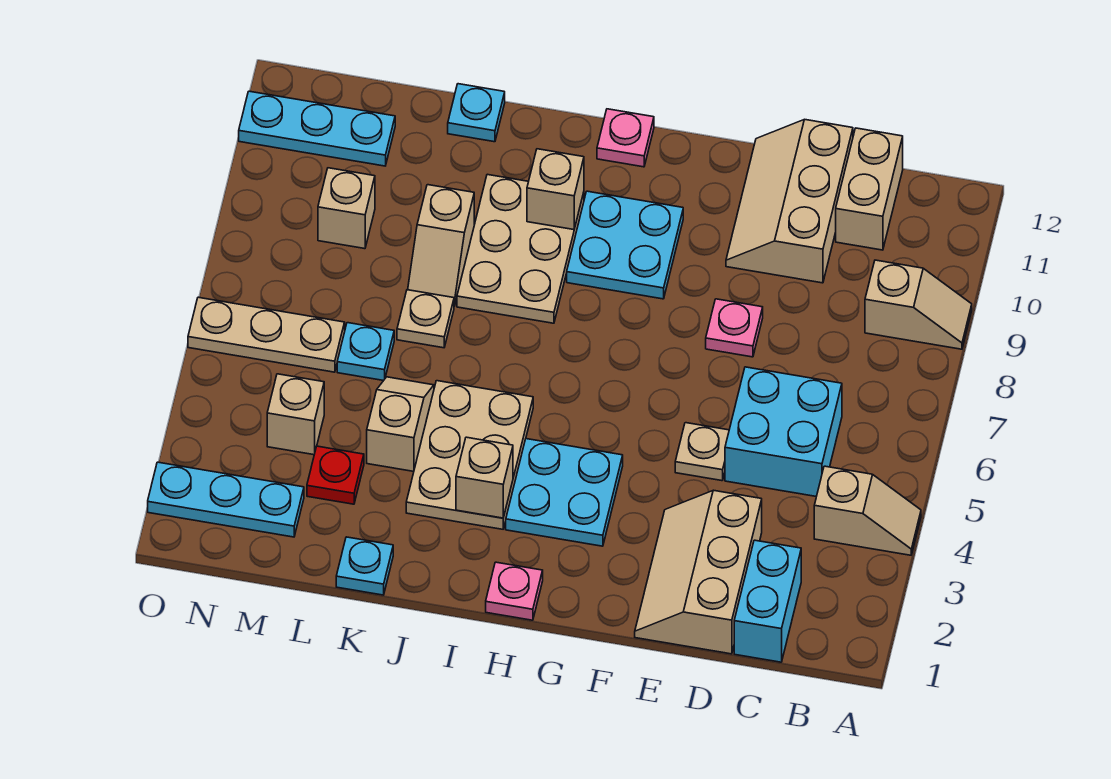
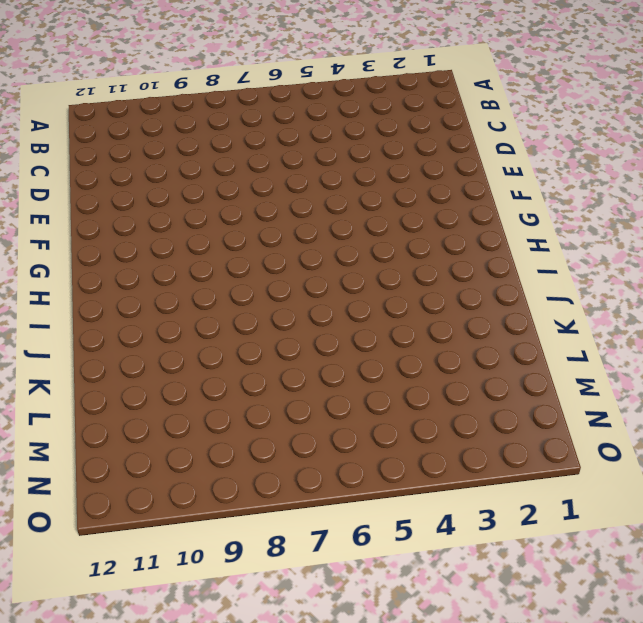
none -> tan 1x2 slope [814,466,921,555]
none -> tan 1x2 slope [865,260,972,349]
none -> cyan 1x2 brick [734,540,801,662]

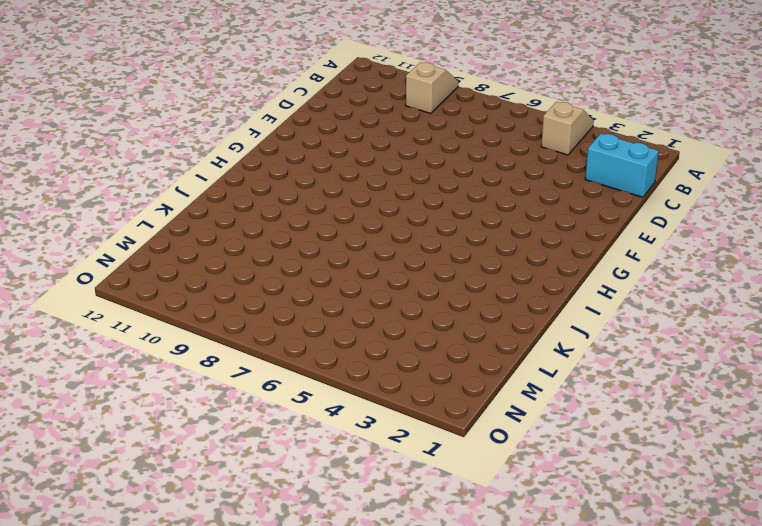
none -> cyan 2x2 brick [725,367,842,497]
none -> tan 1x2 brick [836,128,903,250]
none -> tan 2x3 slope [635,490,762,654]

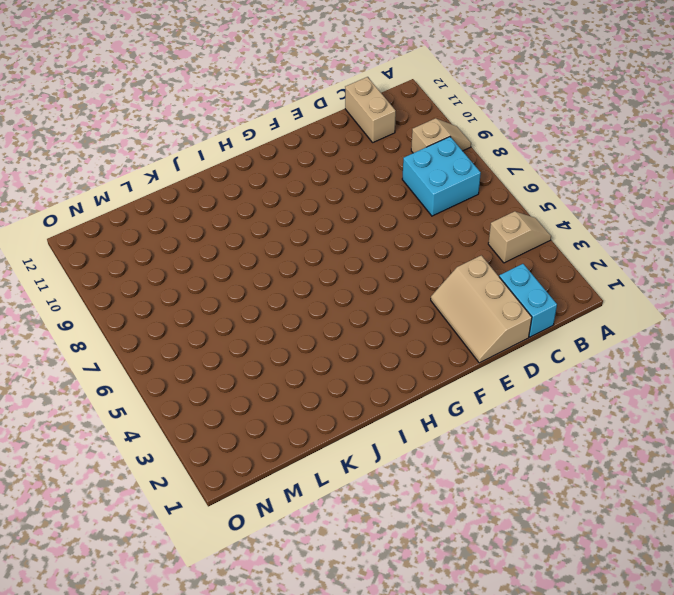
cyan 2x2 brick [402,137,481,216] -> cyan 2x2 brick moved to [725,367,842,497]
none -> tan 2x3 slope [726,119,853,283]
none -> tan 1x1 plate [675,423,729,481]
none -> pink 1x1 plate [706,299,763,357]

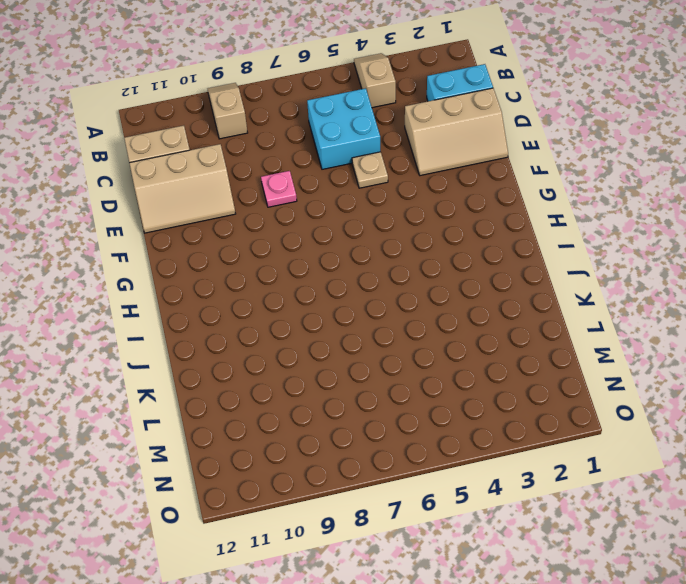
none -> cyan 2x2 plate [506,439,623,546]
none -> cyan 2x2 plate [567,191,683,299]
none -> pink 1x1 plate [486,562,543,620]

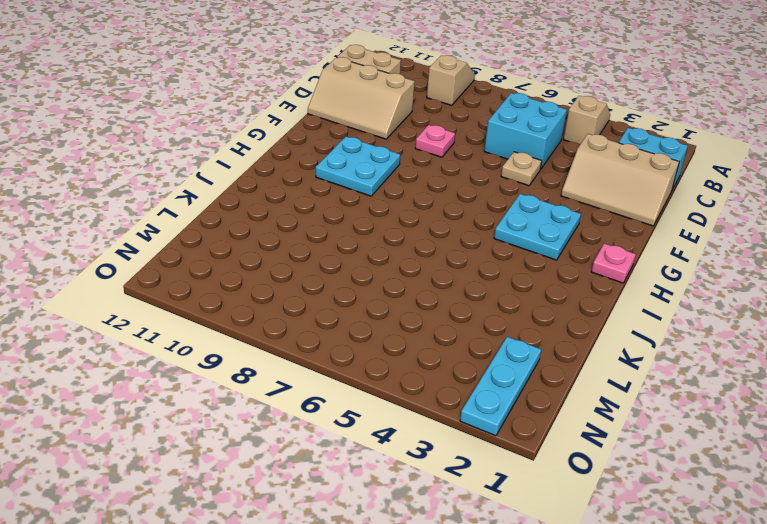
none -> pink 1x1 plate [597,109,654,167]
none -> tan 2x3 plate [406,381,533,529]
none -> tan 2x3 plate [457,174,584,323]

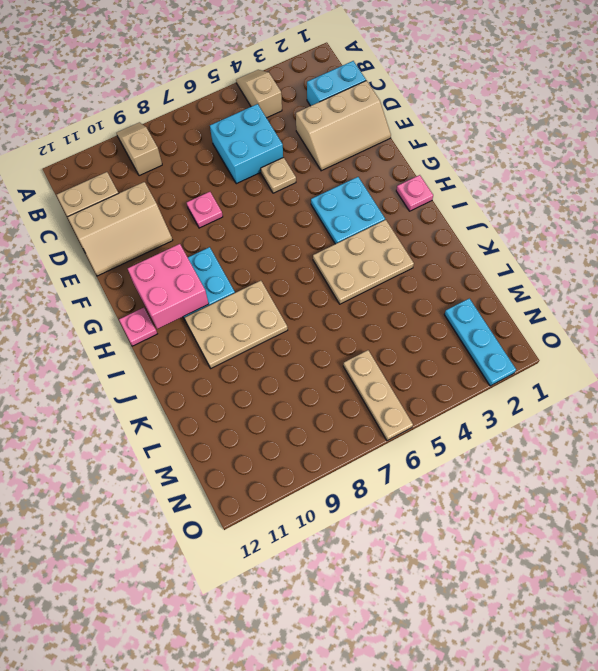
pink 2x2 brick [128,244,209,329] -> none
none -> cyan 1x1 plate [336,537,393,595]
none -> tan 1x2 slope [367,377,434,471]
none -> tan 1x1 plate [397,290,454,348]

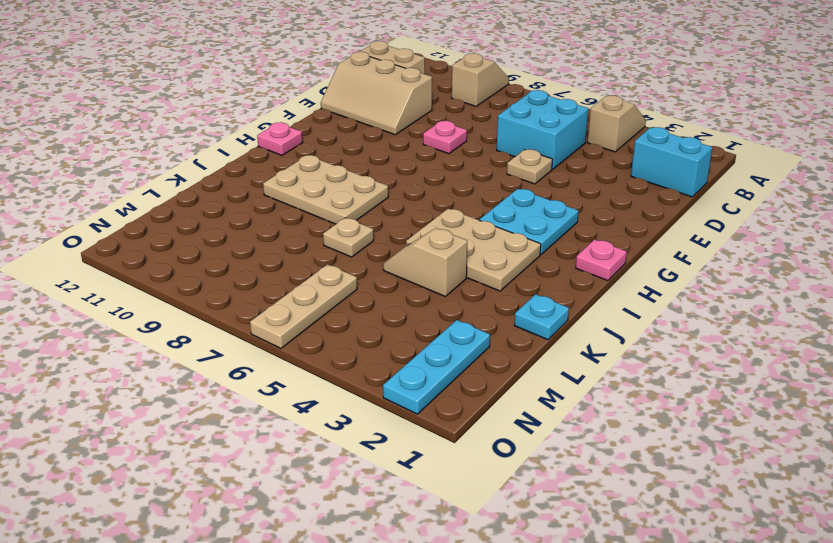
none -> tan 2x3 slope [635,490,762,654]
none -> cyan 2x2 plate [567,191,683,299]
none -> tan 1x2 slope [408,185,474,306]

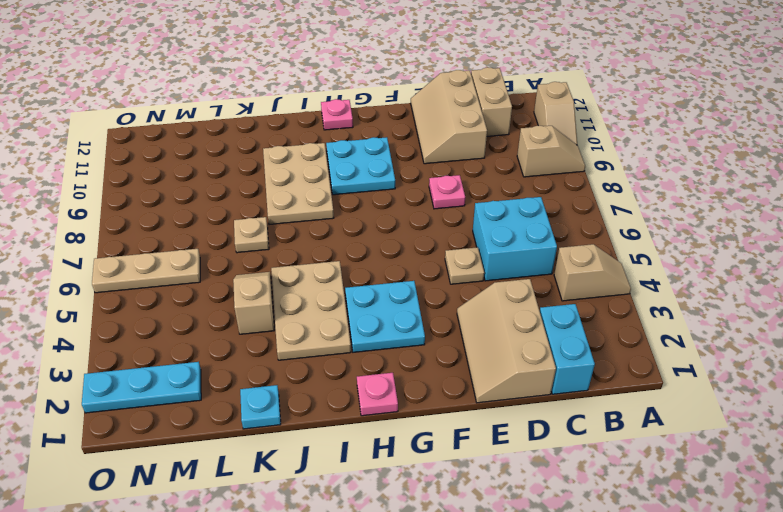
tan 1x2 slope [534,82,577,145] -> tan 1x2 slope moved to [408,185,474,306]
none -> cyan 1x1 plate [448,84,505,142]
none -> red 1x1 plate [307,446,364,504]
none -> cyan 1x1 plate [337,323,394,381]

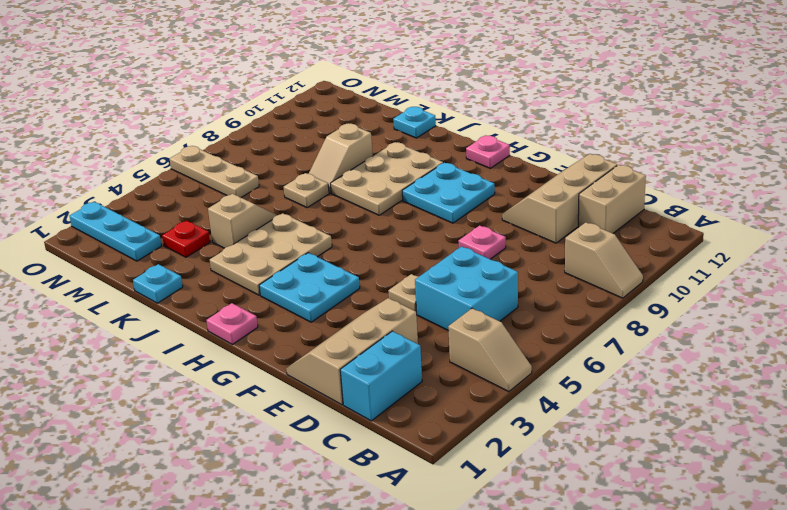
none -> cyan 1x1 plate [337,323,394,381]
none -> tan 1x1 brick [267,374,324,455]
none -> tan 1x1 brick [318,168,375,249]

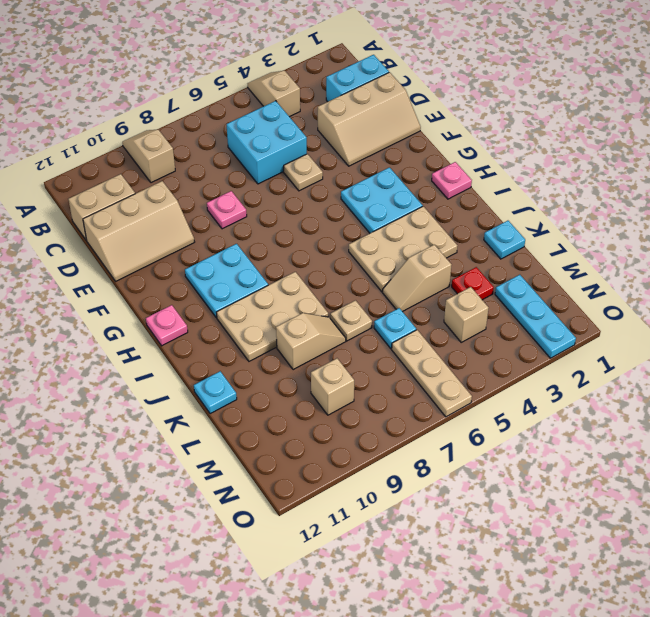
none -> cyan 1x3 plate [239,91,395,166]
none -> tan 1x1 brick [456,437,513,518]
none -> tan 1x1 brick [527,149,584,230]

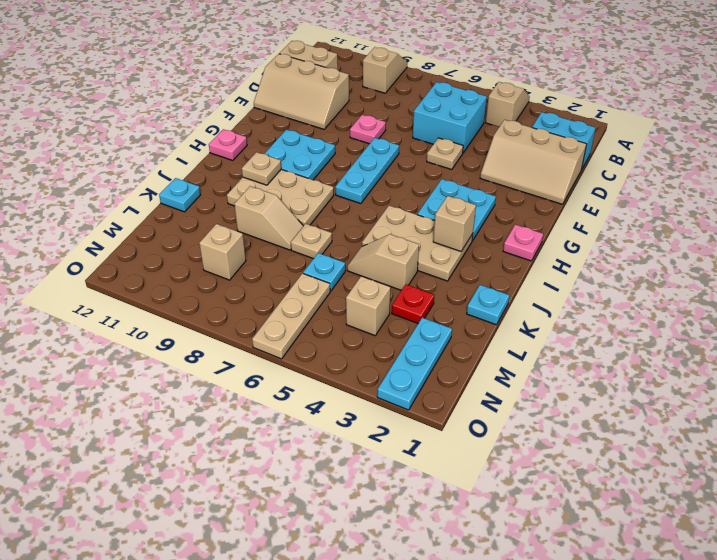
cyan 1x3 plate [335,138,399,204] -> cyan 1x3 plate moved to [239,91,395,166]
tan 1x1 plate [242,152,281,185] -> tan 1x1 brick [527,149,584,230]

